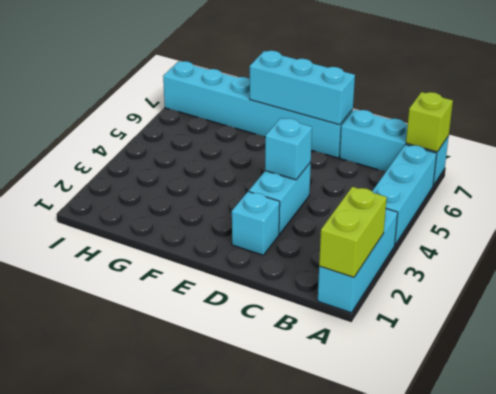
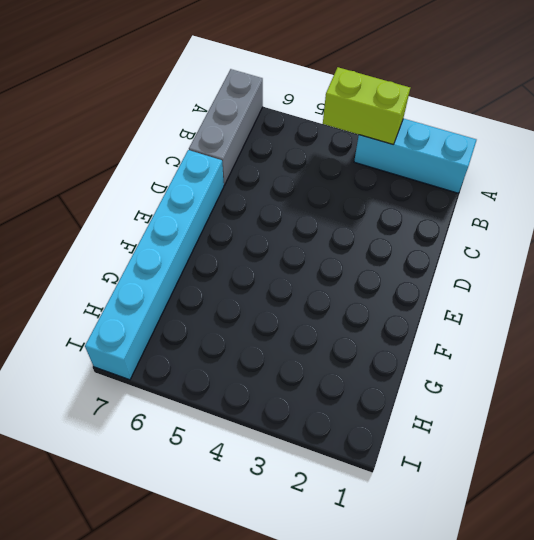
lime 1x2 brick [323,67,410,144] -> lime 1x2 brick moved to [319,187,387,277]
grey 1x3 brick [189,69,263,185] -> cyan 1x3 brick [340,110,449,186]
none -> cyan 1x3 brick [372,145,437,245]
none -> cyan 1x1 brick [232,191,280,255]

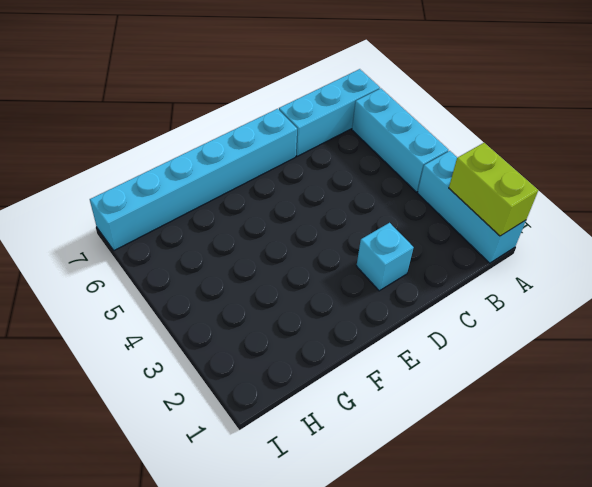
none -> cyan 1x2 brick [249,162,311,234]
none -> lime 1x1 brick [406,92,453,152]

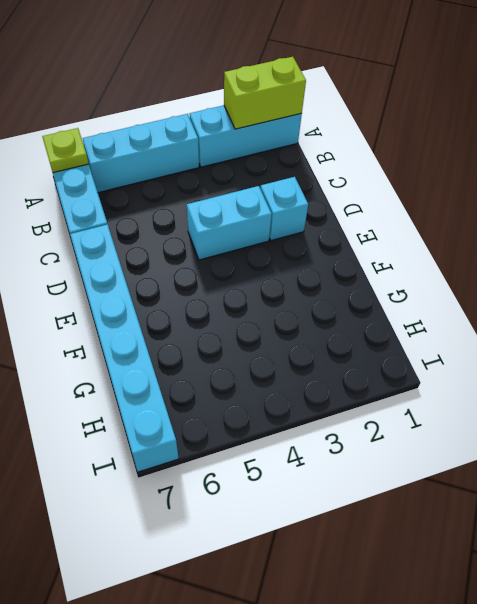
lime 1x1 plate [42,128,89,173] -> lime 1x1 brick [406,92,453,152]
none -> cyan 1x1 brick [265,118,312,180]
none -> cyan 1x3 brick [250,51,355,125]

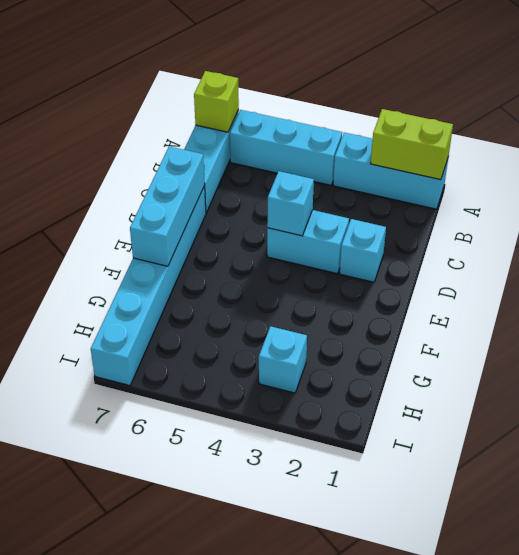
cyan 1x1 brick [259,326,307,393] -> none

